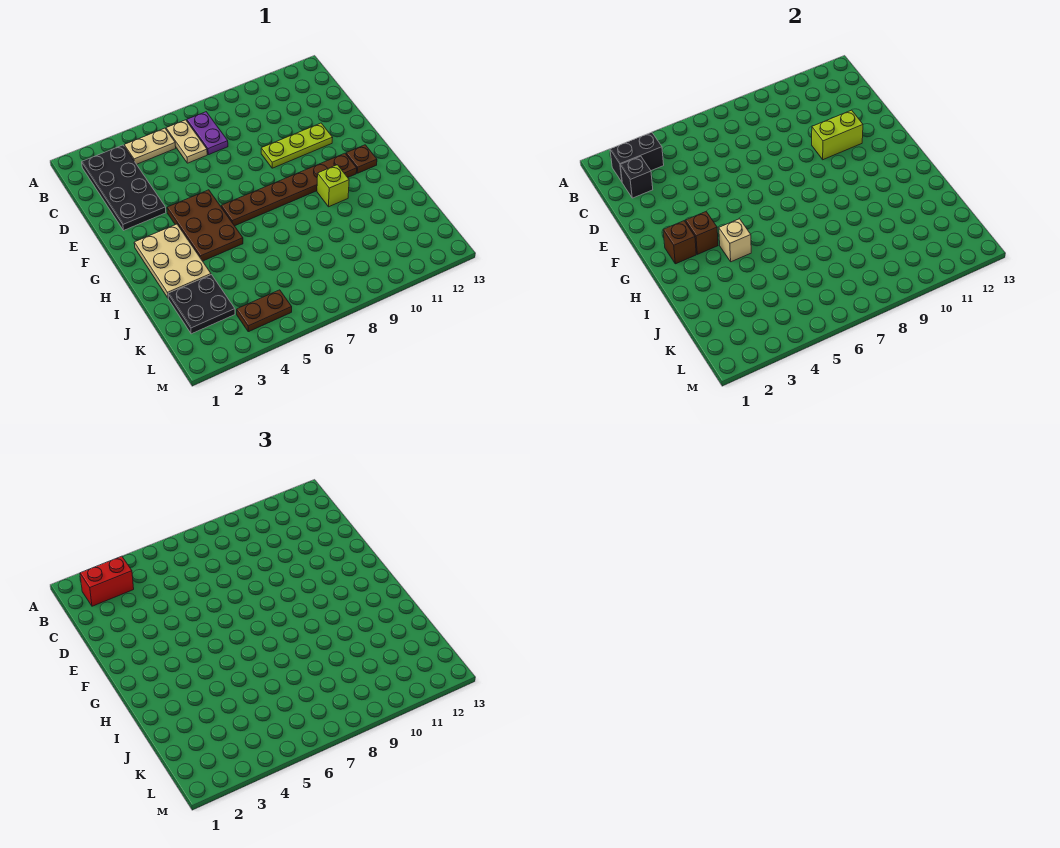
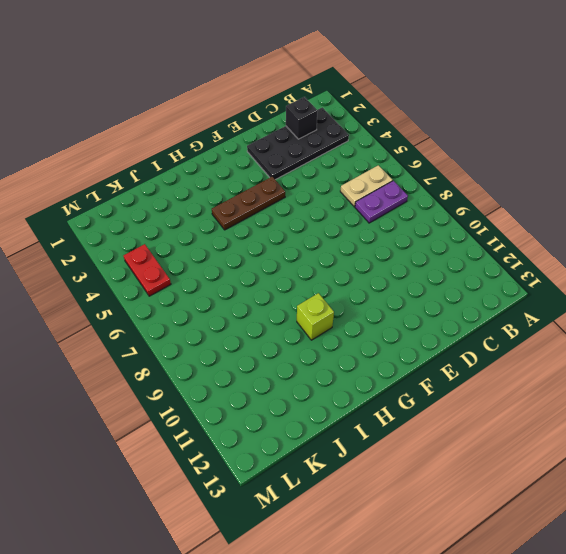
brown 1x3 plate [212,177,285,230] -> brown 2x3 plate [167,190,243,261]
red 1x2 plate [124,244,171,296] -> brown 1x2 plate [237,290,292,332]
none -> tan 1x2 plate [124,128,176,164]
none -> lime 1x3 plate [261,123,333,168]
none -> tan 2x3 plate [134,224,211,298]

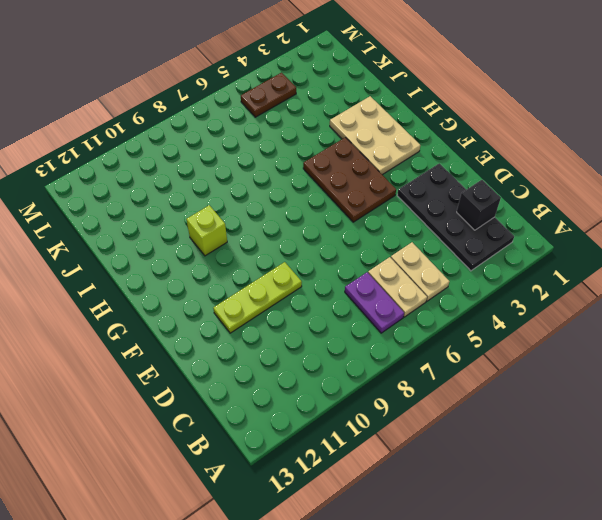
tan 1x2 plate [391,242,449,301] -> tan 1x2 plate turned to [124,128,176,164]
none -> brown 1x6 plate [221,153,357,226]
none -> brown 1x1 plate [346,145,377,173]
none -> black 2x2 plate [168,275,235,334]

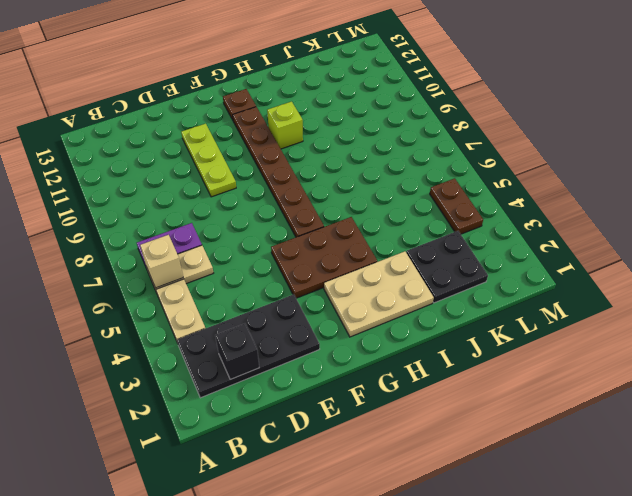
tan 1x1 brick [140,235,183,288] -> tan 1x1 brick moved to [719,219,751,262]
none -> black 1x2 brick [610,132,664,182]
none -> lime 1x2 brick [812,110,863,160]
none -> brown 1x1 brick [663,221,696,264]

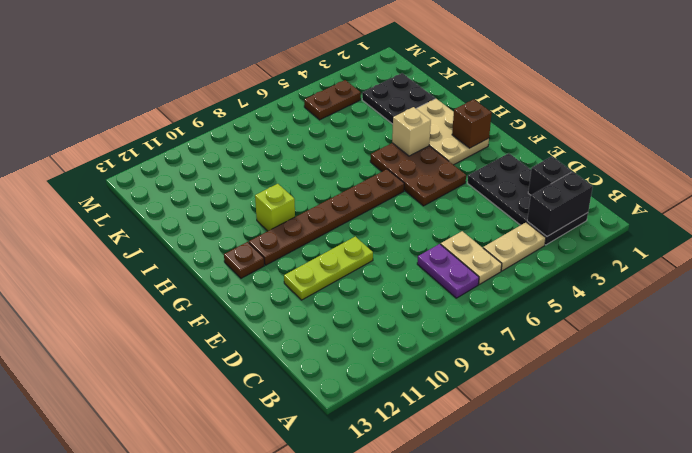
none -> lime 1x2 brick [812,110,863,160]
none -> brown 1x1 brick [685,212,718,254]
none -> red 1x2 brick [80,556,134,606]

